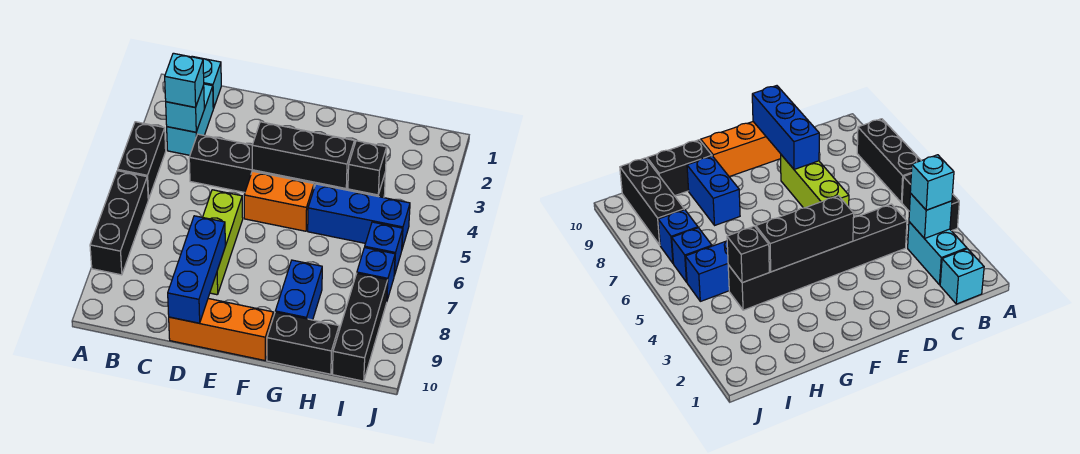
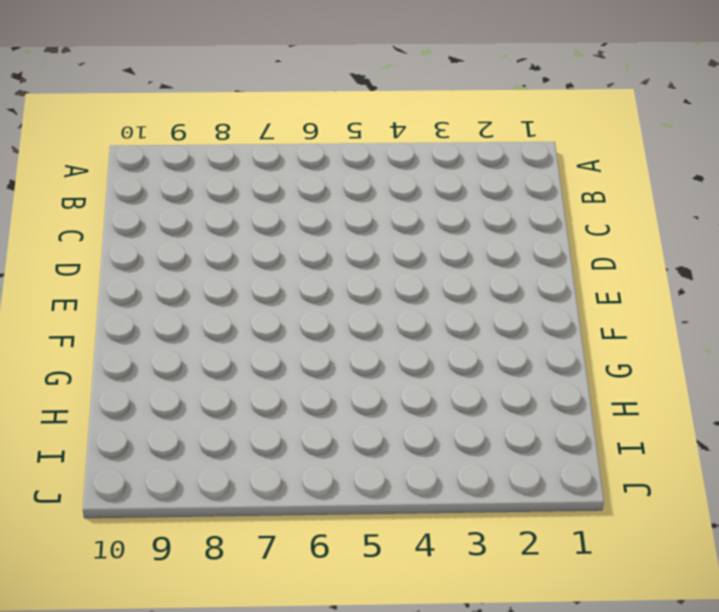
none -> black 1x2 brick [118,122,166,199]
none -> black 1x3 brick [90,171,148,275]
none -> cyan 1x1 brick [192,56,221,109]

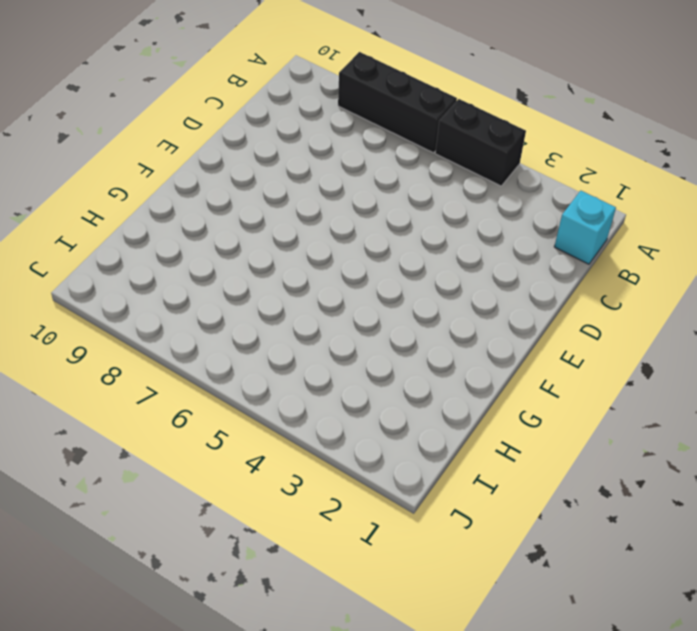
none -> cyan 1x2 brick [167,84,213,155]
none -> black 1x6 brick [189,134,385,198]
none -> lime 1x3 brick [203,190,243,295]

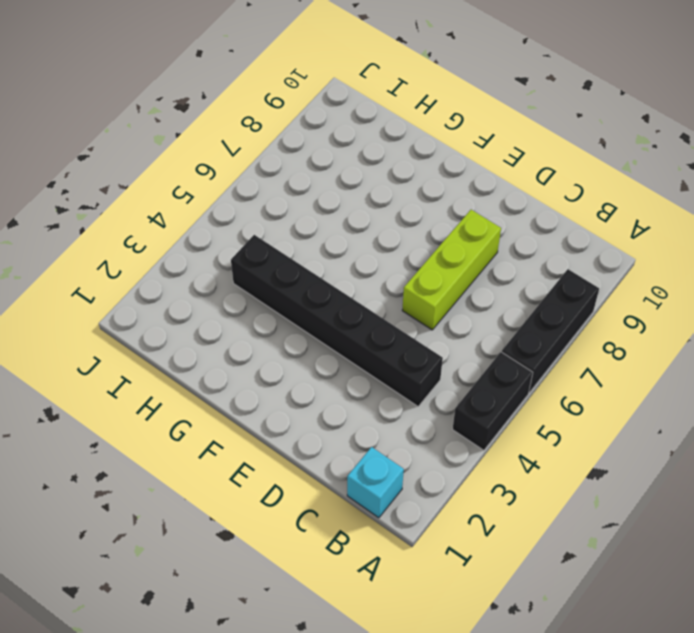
none -> cyan 1x2 brick [167,84,213,155]
none -> orange 1x3 brick [169,299,273,360]
none -> orange 1x2 brick [244,171,314,231]

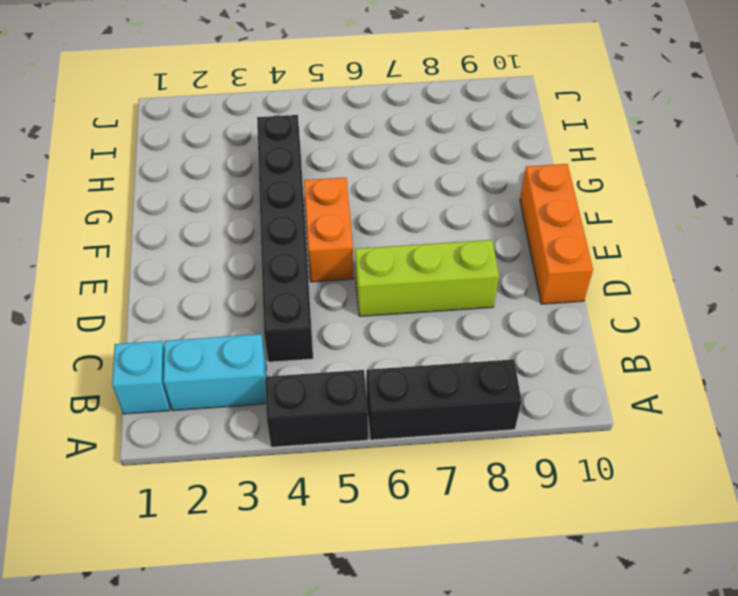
none -> blue 1x3 brick [308,184,410,249]
none -> blue 1x2 brick [275,260,322,320]
none -> black 1x2 brick [267,312,339,374]

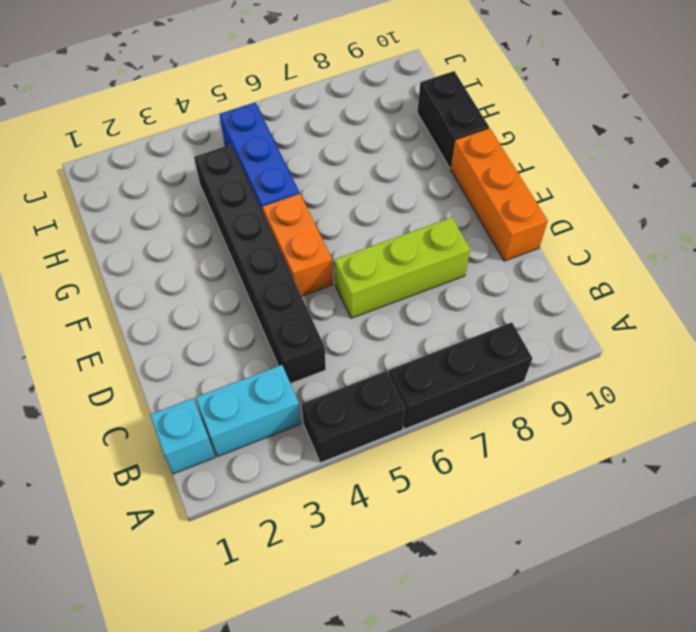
none -> blue 1x2 brick [275,260,322,320]
none -> blue 1x1 brick [365,222,403,276]
none -> blue 1x1 brick [357,248,395,300]

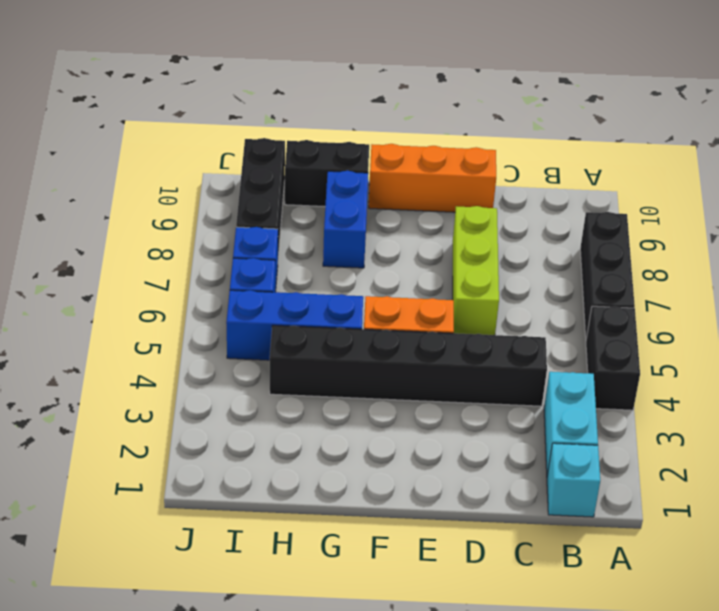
none -> cyan 1x1 brick [166,86,204,132]
none -> blue 1x3 brick [168,216,225,323]
none -> black 1x3 brick [252,122,354,189]

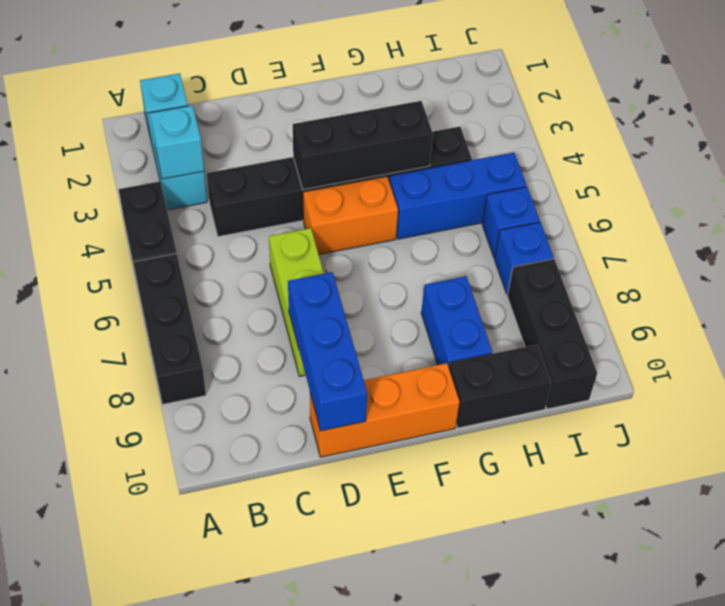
none -> black 1x1 brick [348,141,387,195]
none -> cyan 1x1 brick [165,53,204,107]

